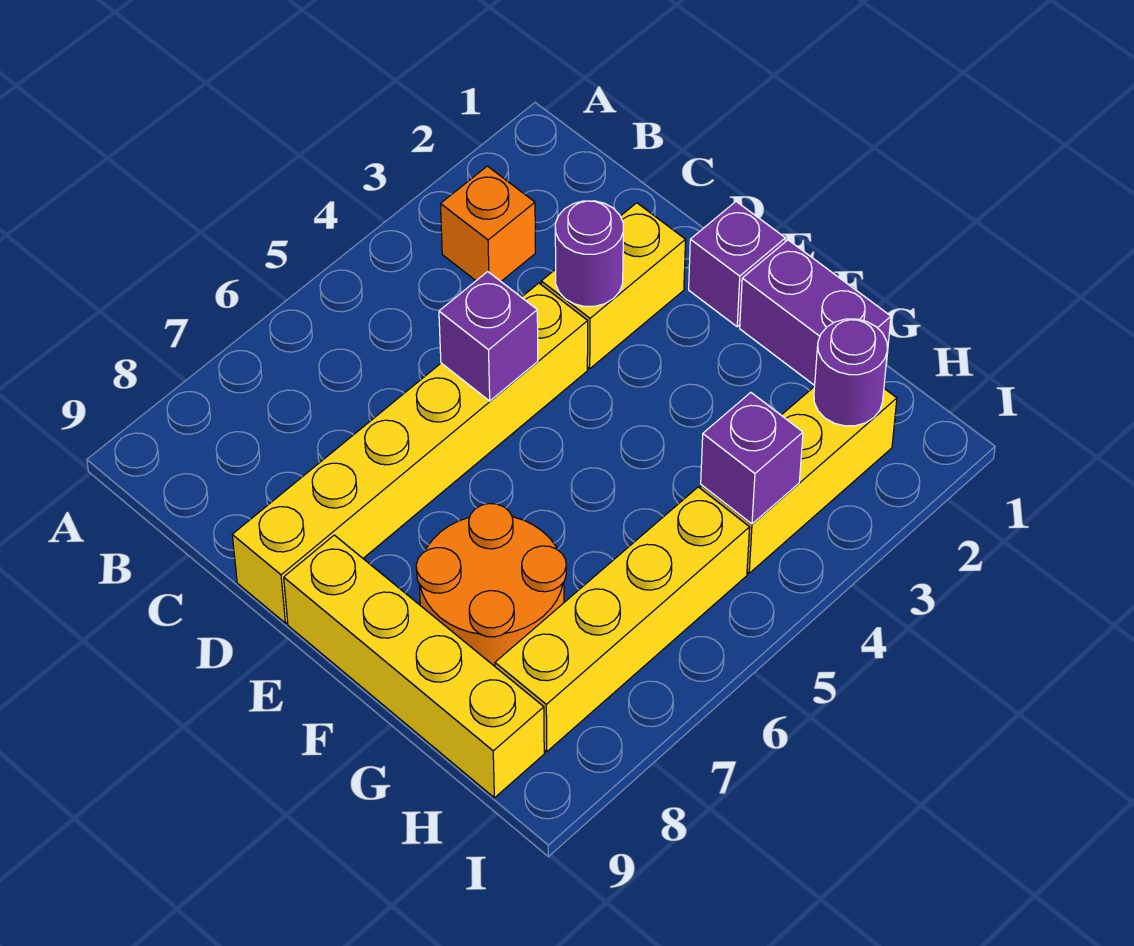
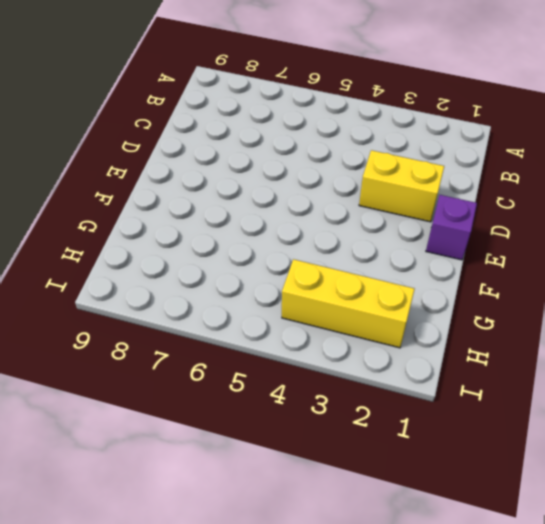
none -> orange 1x1 brick [441,166,535,281]
none -> yellow 1x6 brick [232,283,588,623]
none -> yellow 1x4 brick [284,535,544,798]

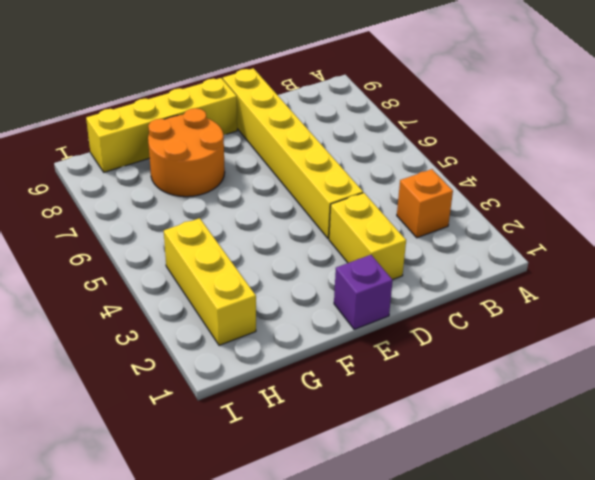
none -> purple 1x2 brick [740,240,891,385]
none -> yellow 1x4 brick [495,487,750,752]
none -> purple 1x1 round brick [555,201,623,306]

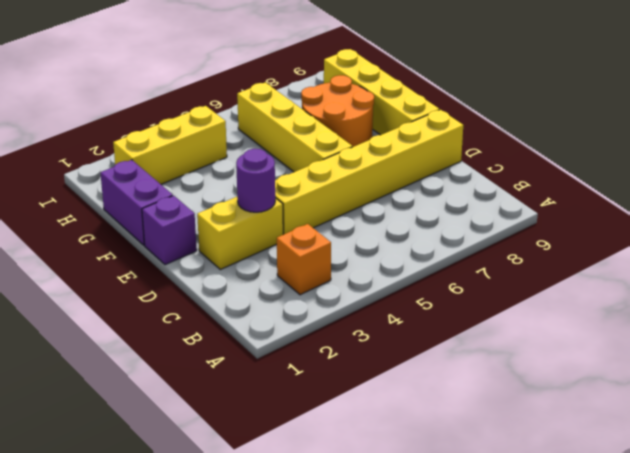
yellow 1x4 brick [237,82,352,172] -> yellow 1x4 brick turned to [495,487,750,752]
none -> purple 1x1 brick [439,272,538,401]
none -> purple 1x1 round brick [814,319,887,426]
none -> purple 1x1 brick [701,393,803,524]

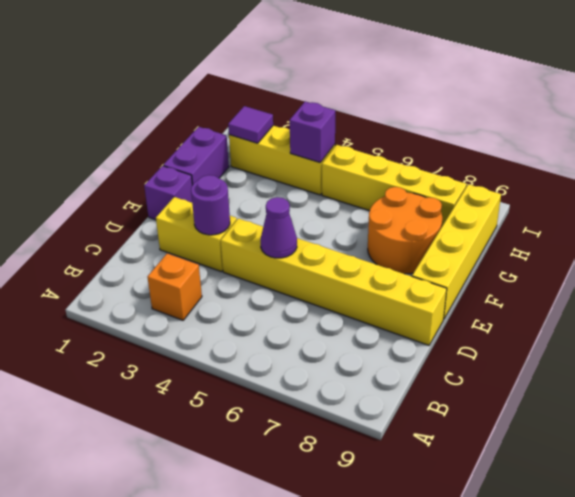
purple 1x1 cone [261,197,297,258] -> purple 1x1 brick [439,272,538,401]
purple 1x1 tile [228,106,273,143] -> purple 1x1 round brick [814,319,887,426]

